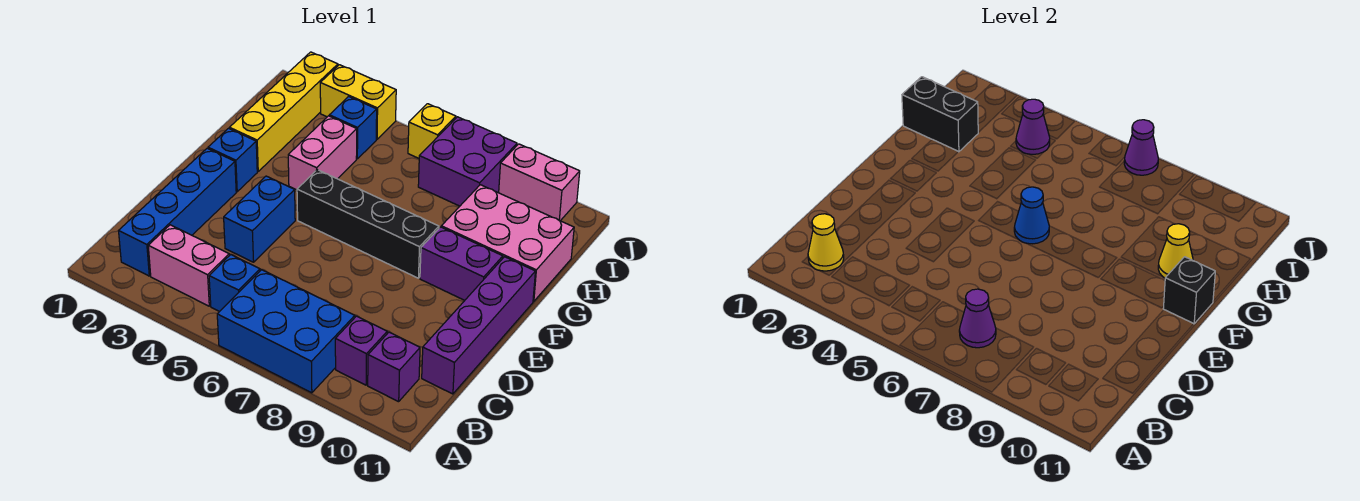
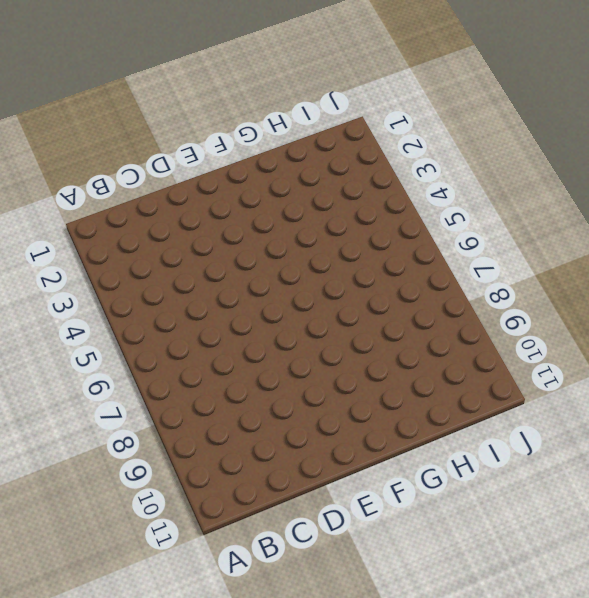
none -> blue 2x3 brick [217,270,355,393]
none -> blue 1x4 brick [119,148,236,276]
none -> pink 1x2 brick [148,225,229,306]

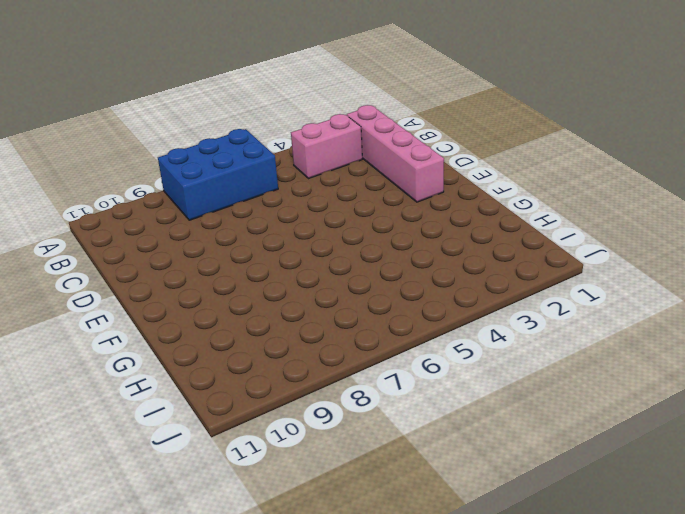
pink 1x4 brick [347,105,444,202] -> blue 1x4 brick [119,148,236,276]
none -> blue 1x1 brick [209,255,260,312]
none -> purple 1x1 brick [335,316,387,385]
none -> purple 1x1 brick [368,332,420,402]

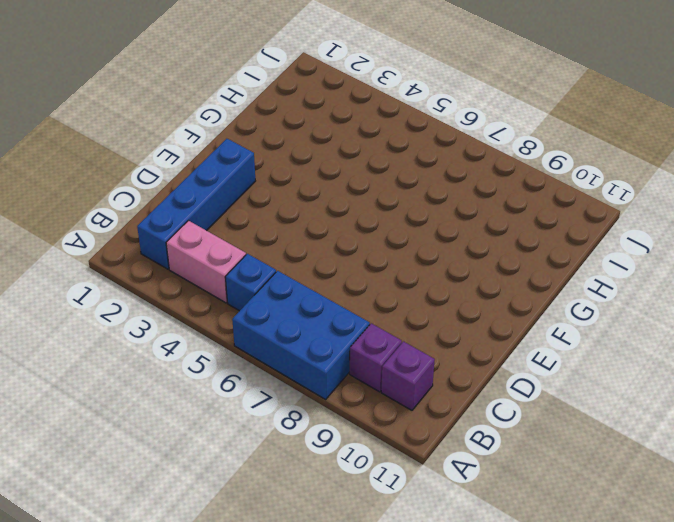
none -> purple 1x4 brick [422,257,535,394]
none -> blue 1x2 brick [224,176,295,262]
none -> blue 1x1 brick [208,128,257,192]

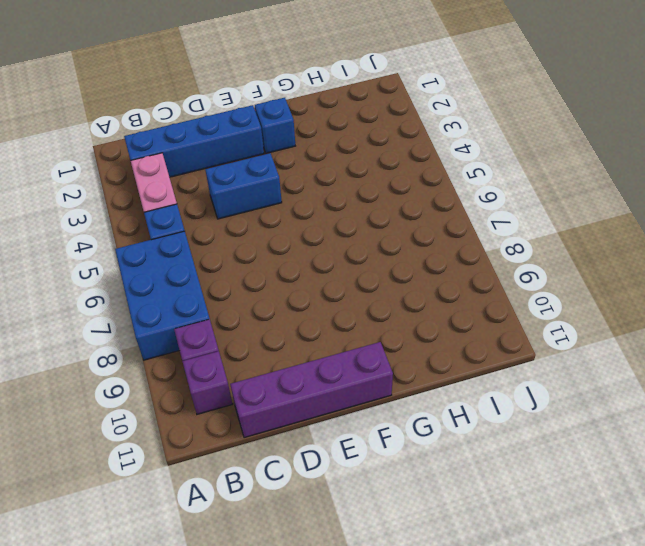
none -> black 1x4 brick [297,170,439,278]
none -> purple 1x2 brick [420,227,503,300]
none -> yellow 1x4 brick [230,52,338,171]

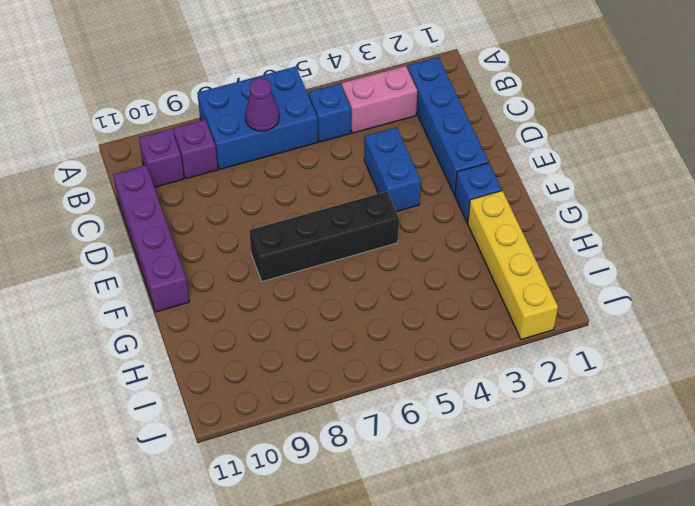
none -> purple 1x2 brick [420,227,503,300]
none -> pink 1x2 brick [288,116,357,190]
none -> pink 2x3 brick [441,185,574,301]

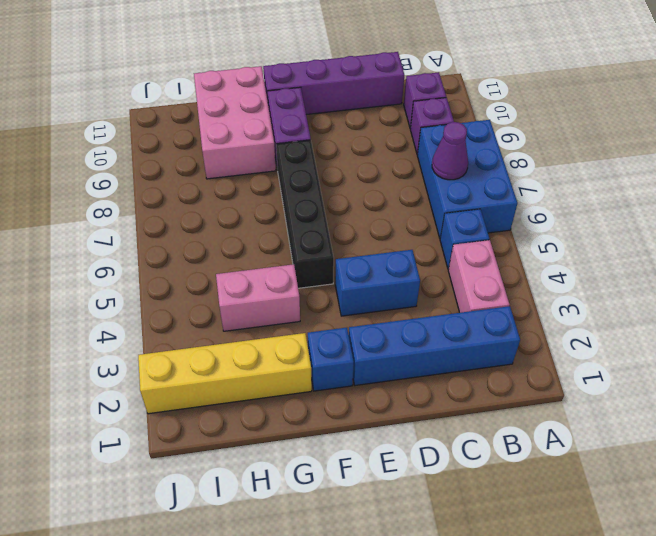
none -> blue 1x1 brick [329,97,377,159]
none -> purple 2x2 brick [418,117,517,206]
none -> yellow 1x2 brick [320,65,396,139]

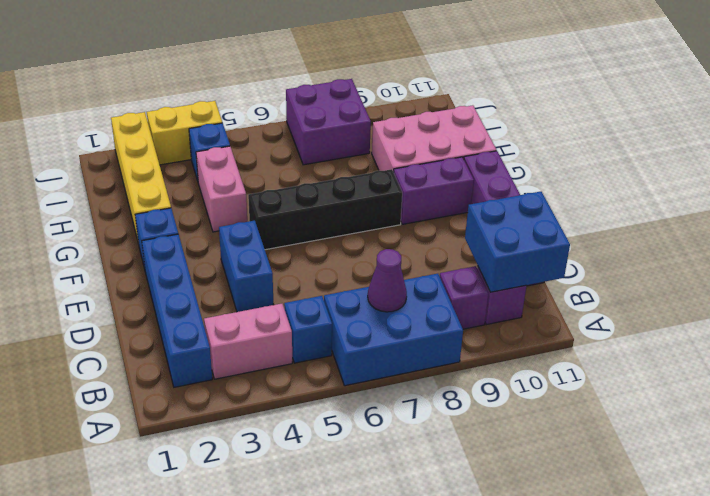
blue 2x2 brick [465,192,570,292] -> none
none -> yellow 1x1 brick [408,104,456,158]
none -> pink 1x2 brick [498,144,580,221]
none -> yellow 1x1 cone [808,214,844,271]

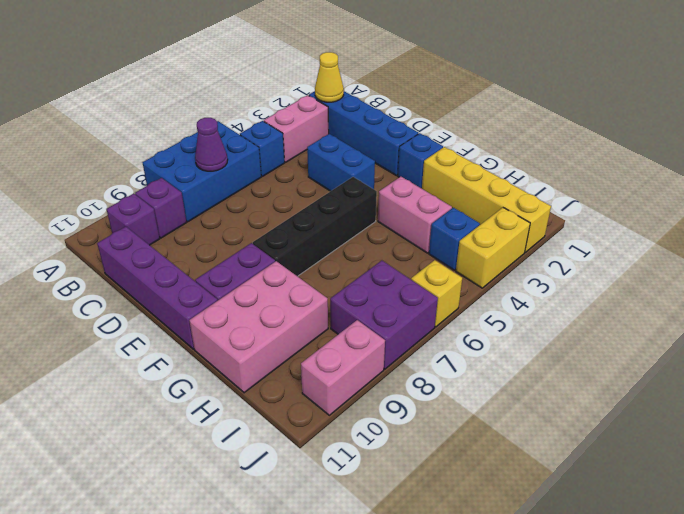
none -> blue 1x1 cone [1014,187,1049,244]
none -> black 1x1 brick [1163,257,1215,324]
none -> yellow 1x1 cone [1158,224,1193,278]

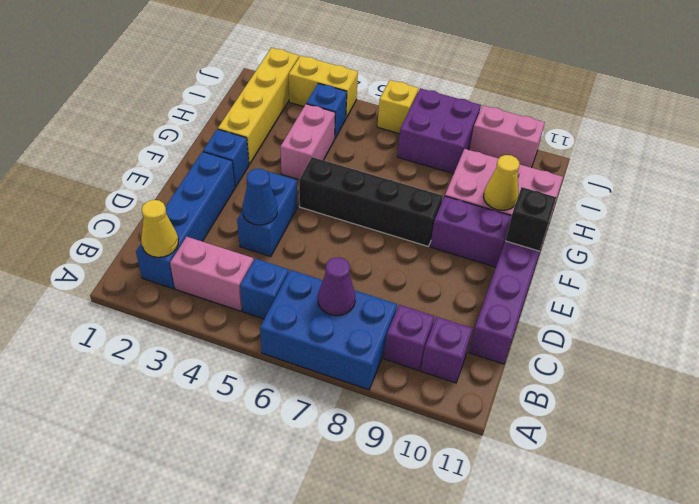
blue 1x1 cone [242,169,278,225] -> blue 1x1 cone moved to [1014,187,1049,244]
none -> black 1x2 brick [902,77,978,152]
none -> purple 1x1 cone [1016,99,1050,154]
none -> purple 1x1 cone [1124,120,1158,175]

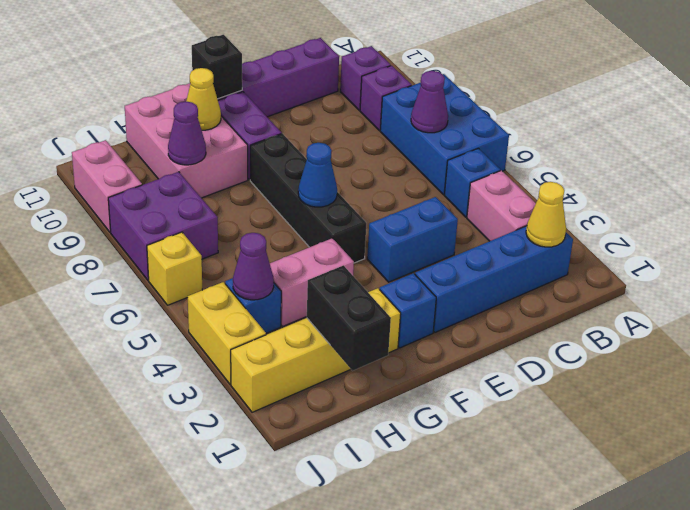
purple 1x1 cone [168,102,206,165] -> purple 1x1 cone moved to [1124,120,1158,175]

